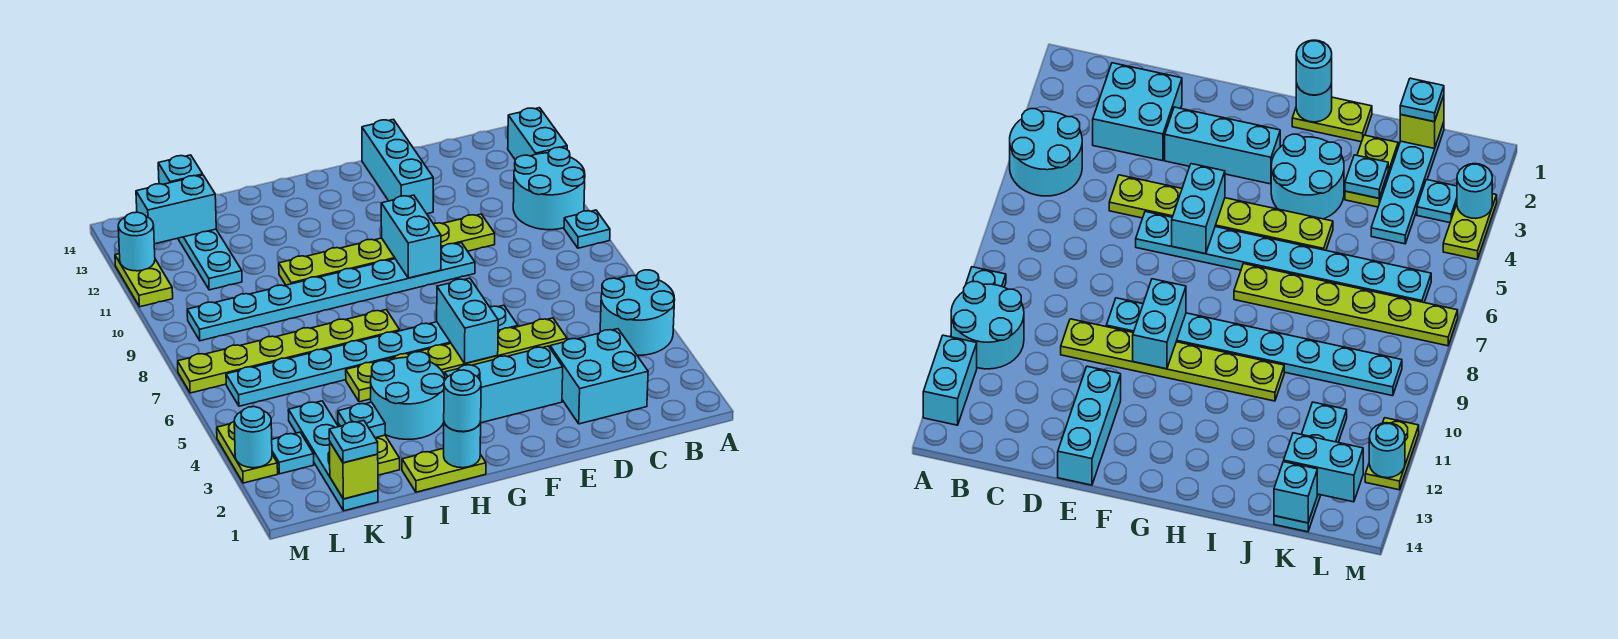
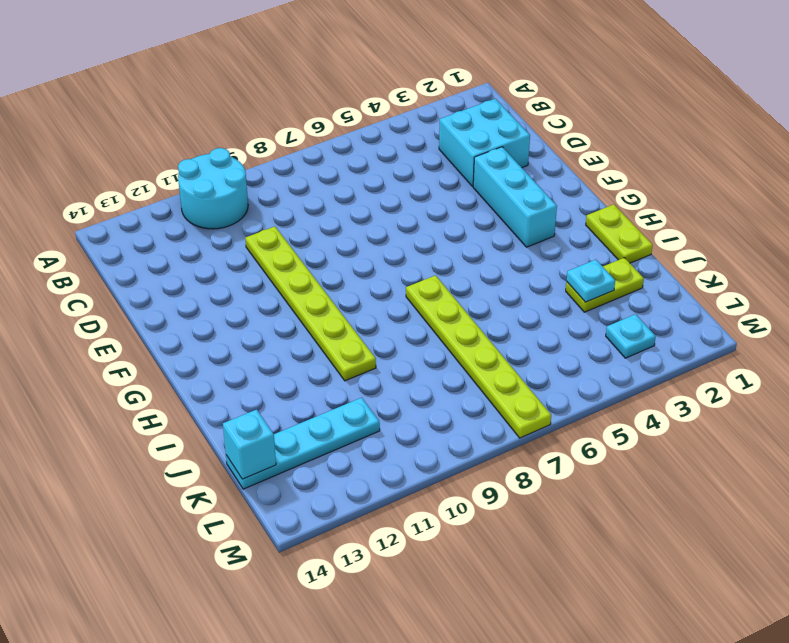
none -> cyan 2x2 round brick [600,270,675,355]
none -> cyan 1x1 plate [564,210,610,248]
none -> cyan 1x2 brick [508,108,567,160]
none -> lime 1x6 plate [346,318,567,402]

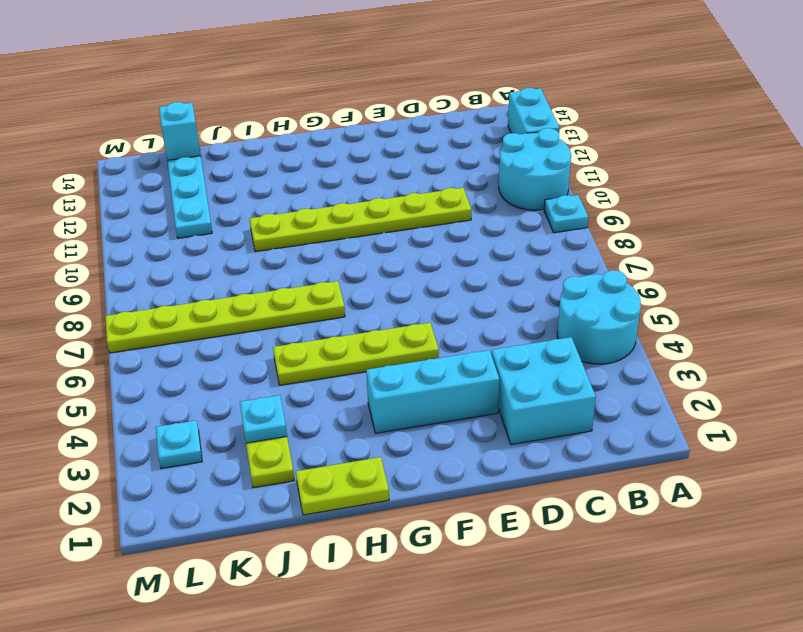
lime 1x4 plate [273,323,439,385] -> lime 1x6 plate [346,318,567,402]
none -> cyan 1x8 plate [226,305,518,406]
none -> cyan 1x8 plate [187,243,475,341]
none -> cyan 1x3 brick [362,119,433,214]
none -> cyan 2x2 round brick [371,352,445,439]

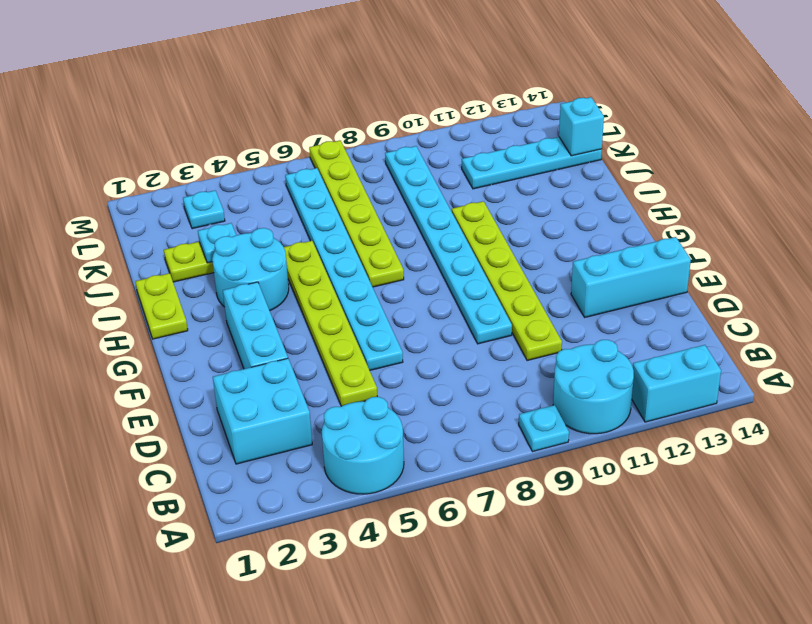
none -> cyan 1x4 plate [288,401,378,511]
none -> lime 1x2 plate [217,422,278,483]
none -> lime 1x2 plate [115,254,173,307]
none -> cyan 1x2 brick [437,278,498,363]

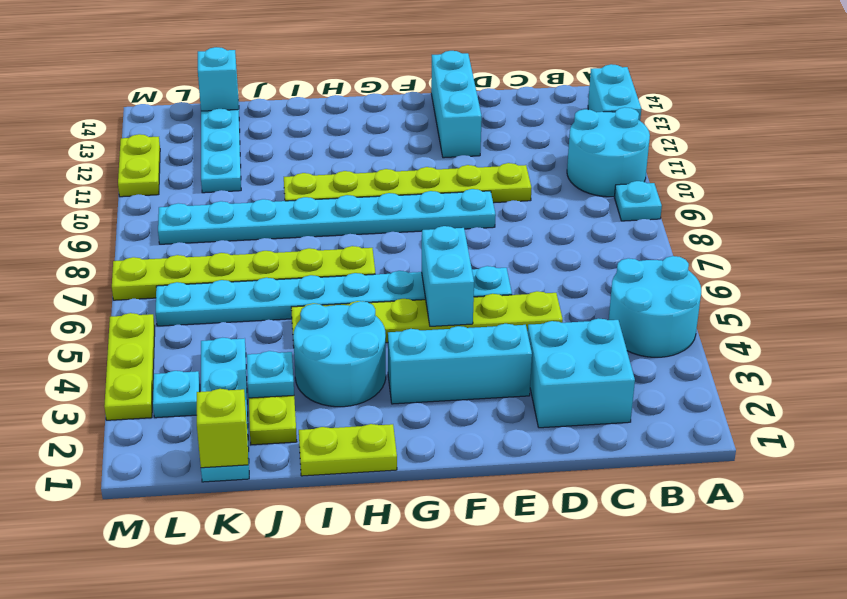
lime 1x3 plate [104,313,155,420] -> lime 1x2 plate [217,422,278,483]
none -> cyan 1x2 brick [381,195,441,278]
none -> cyan 1x1 round brick [444,421,481,468]
none -> cyan 1x2 brick [136,175,216,244]
none -> cyan 1x1 round brick [234,407,272,468]

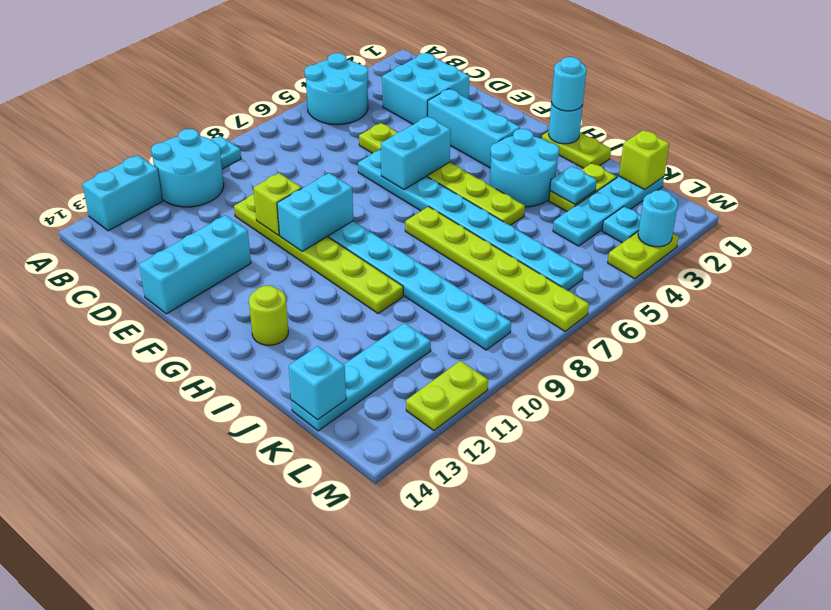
lime 1x1 brick [253,173,302,235] -> none
lime 1x1 round brick [249,286,288,345] -> none
none -> cyan 1x2 brick [136,175,216,244]
none -> cyan 1x1 round brick [118,212,155,271]
none -> cyan 1x1 plate [329,420,378,463]

